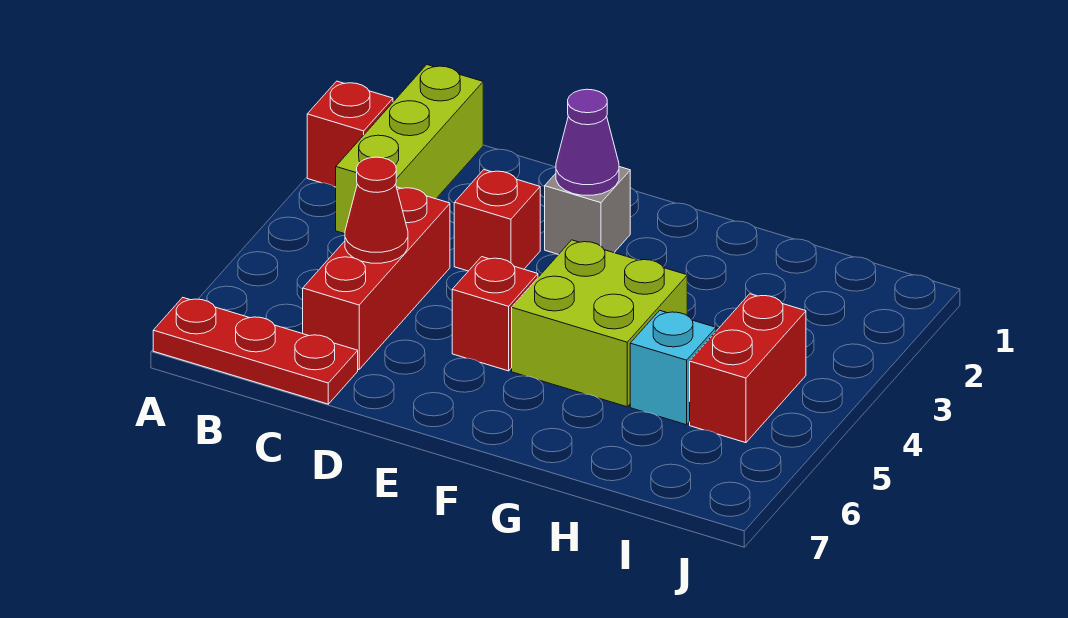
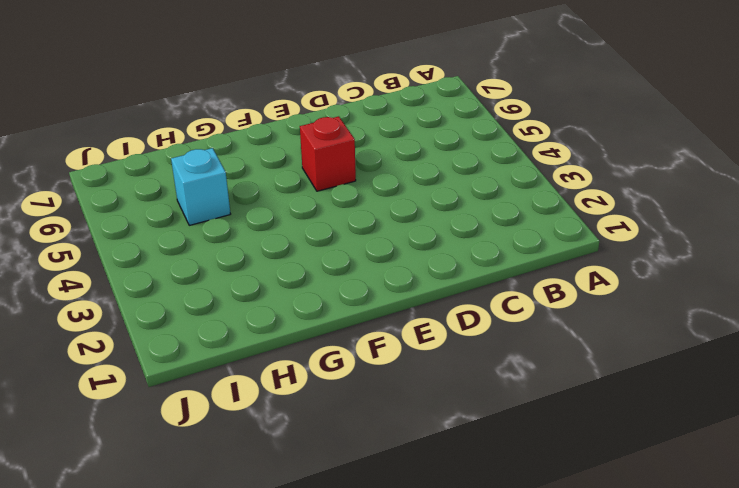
none -> red 1x1 brick [307,81,393,187]
none -> red 1x3 plate [153,298,358,404]
none -> lime 1x3 brick [336,65,483,234]

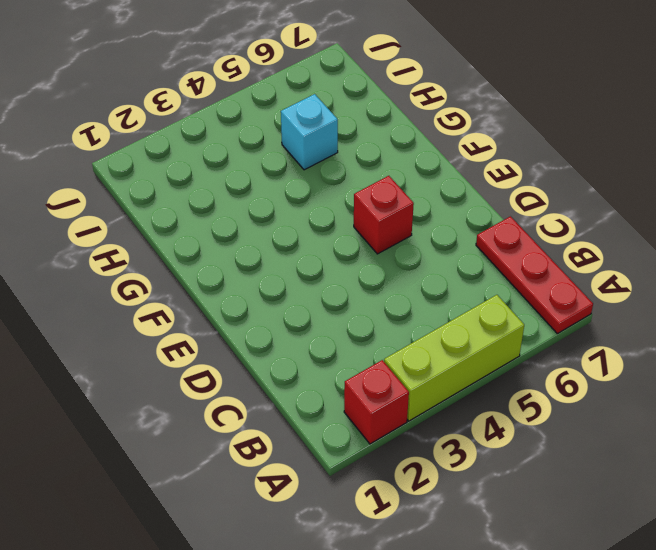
lime 1x3 brick [384,295,524,421] -> lime 1x3 brick moved to [336,65,483,234]
none -> red 1x3 brick [303,187,450,370]
none -> red 1x1 brick [454,170,540,271]
none -> grey 1x1 brick [545,167,630,254]

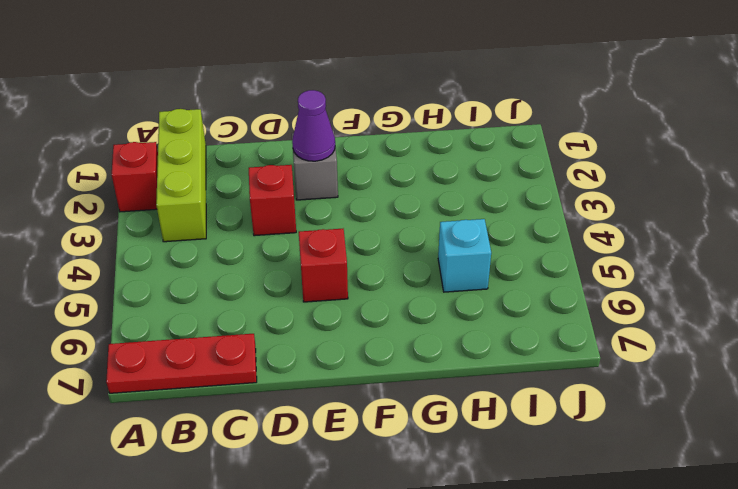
none -> red 1x3 brick [303,187,450,370]
none -> lime 2x2 brick [512,240,687,407]
none -> red 1x2 brick [690,294,806,443]

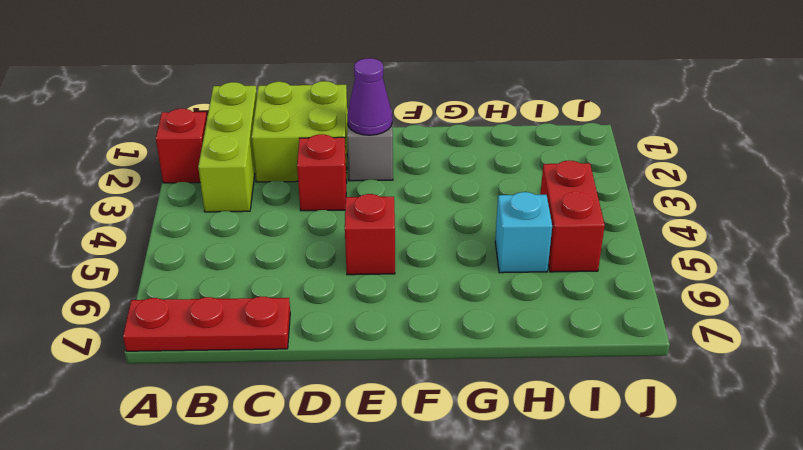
lime 2x2 brick [252,81,347,182] -> lime 2x2 brick moved to [512,240,687,407]
none -> red 1x3 brick [303,187,450,370]
none -> red 1x1 cone [345,157,408,263]

